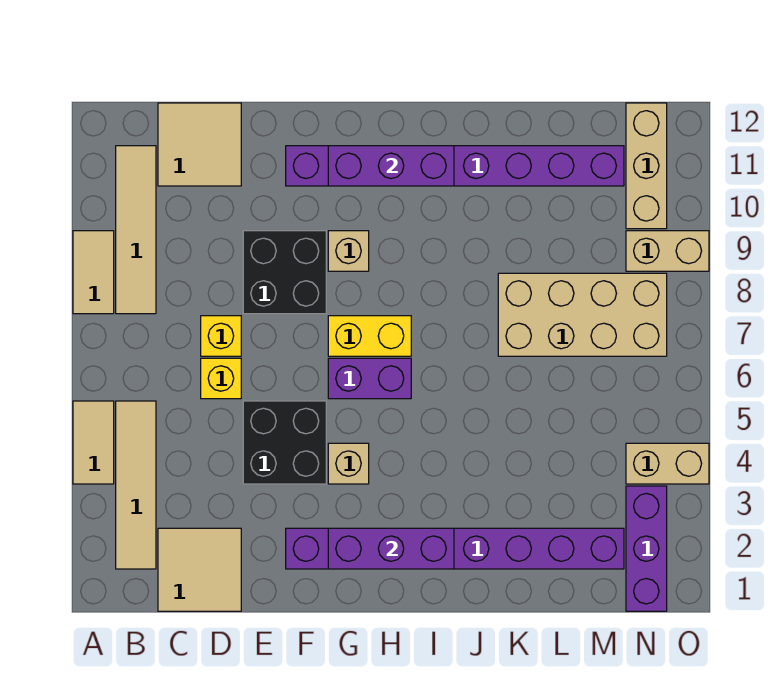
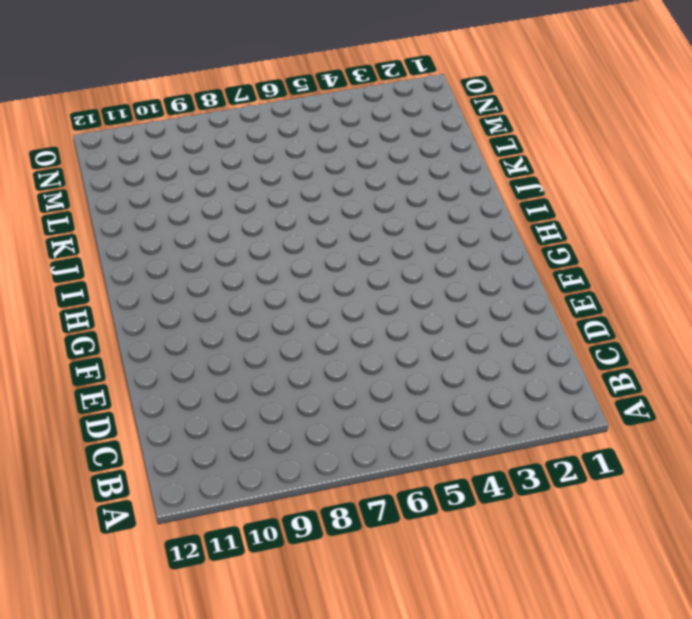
none -> tan 1x2 tile [73,401,114,484]
none -> tan 1x2 tile [73,231,114,314]
none -> tan 1x4 tile [116,401,156,569]

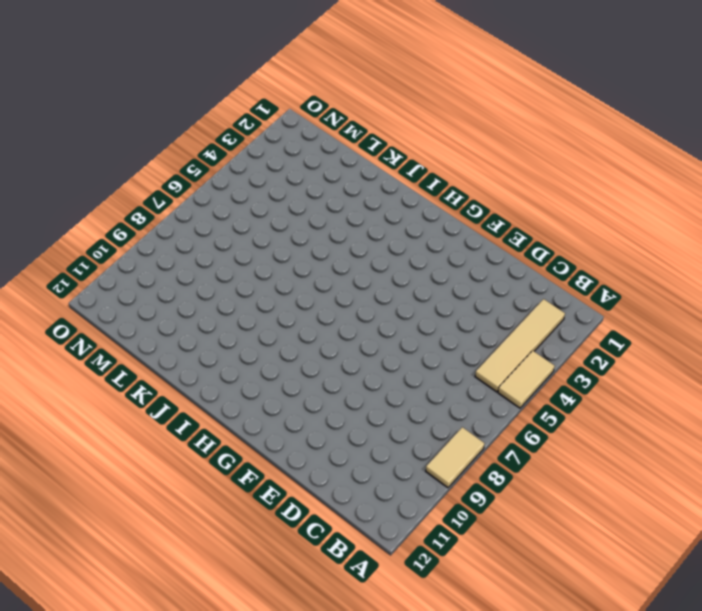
none -> tan 1x4 tile [116,146,156,314]
none -> tan 2x2 tile [158,528,241,611]
none -> tan 2x2 tile [158,103,241,186]

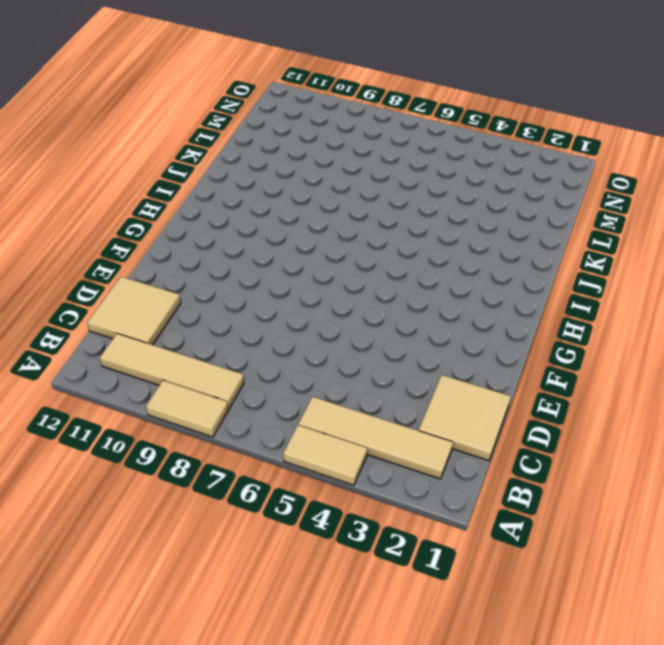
none -> yellow 1x1 brick [201,358,241,399]
none -> yellow 1x1 brick [201,316,241,356]
none -> black 2x2 brick [243,401,326,484]

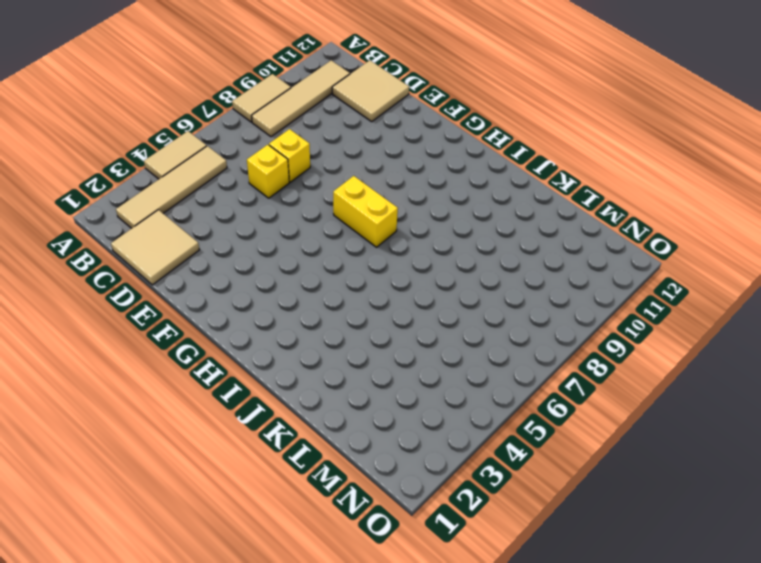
none -> black 2x2 brick [243,401,326,484]
none -> black 2x2 brick [243,231,326,314]
none -> purple 1x8 brick [286,528,624,569]

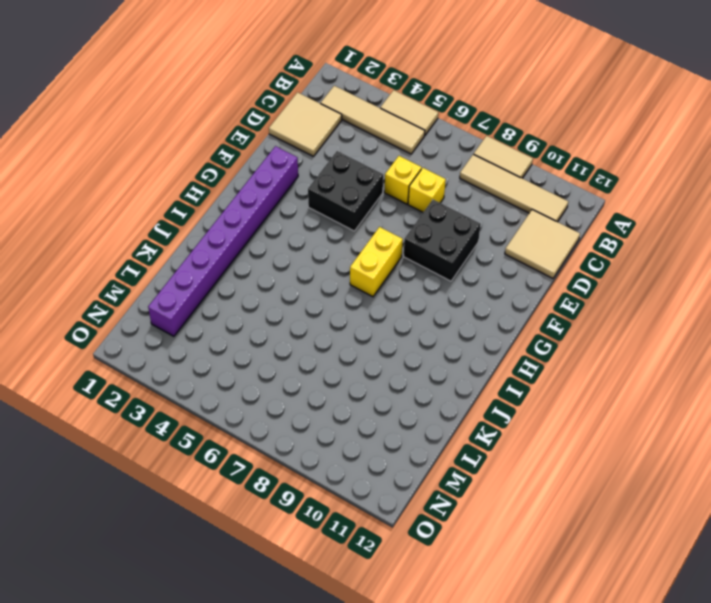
none -> purple 1x8 brick [286,146,624,186]
none -> tan 1x1 brick [328,443,369,484]
none -> purple 1x2 brick [328,358,411,399]

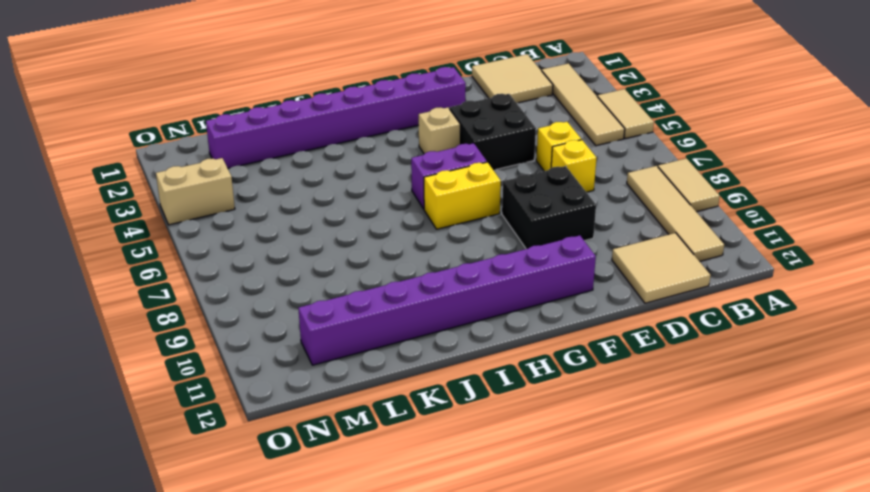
none -> tan 1x1 brick [328,231,369,271]
none -> tan 2x4 brick [498,273,667,356]
none -> purple 1x3 brick [626,486,667,611]

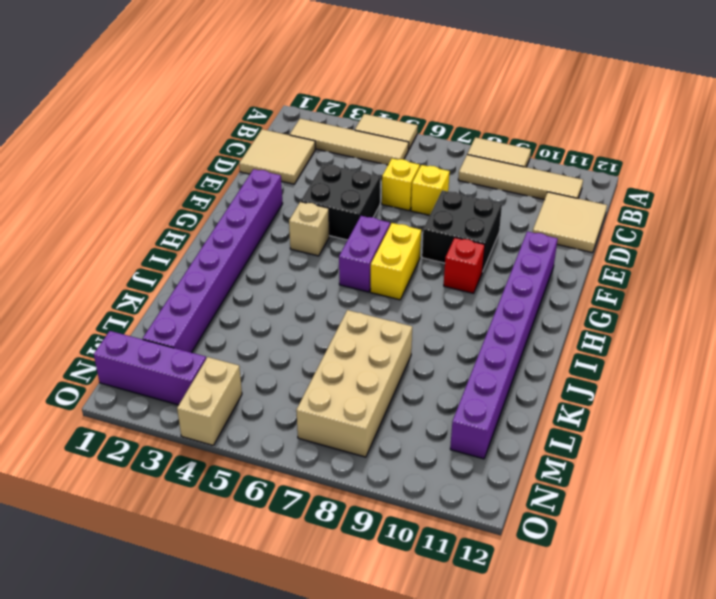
red 1x1 brick [444,238,485,293] -> tan 1x1 brick [328,231,369,271]
none -> tan 1x2 brick [626,231,709,271]
none -> tan 1x3 brick [626,103,667,229]
none -> purple 1x3 brick [328,528,454,569]

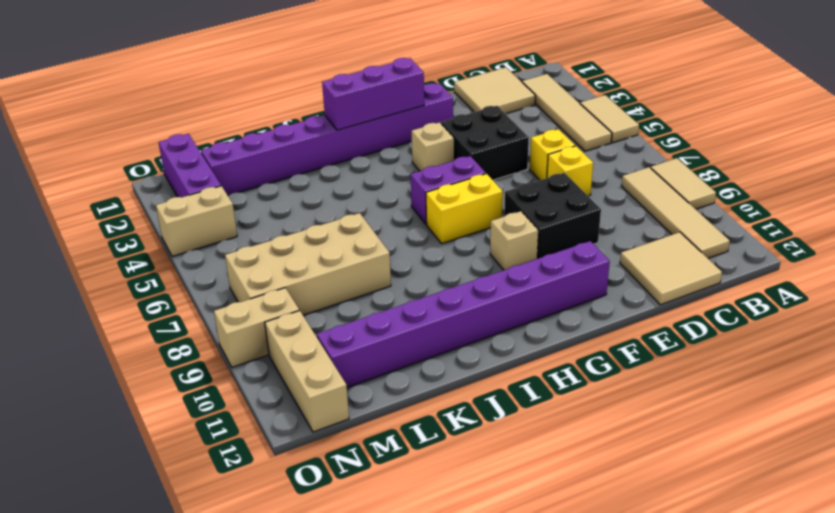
none -> purple 1x3 brick [328,146,454,186]

